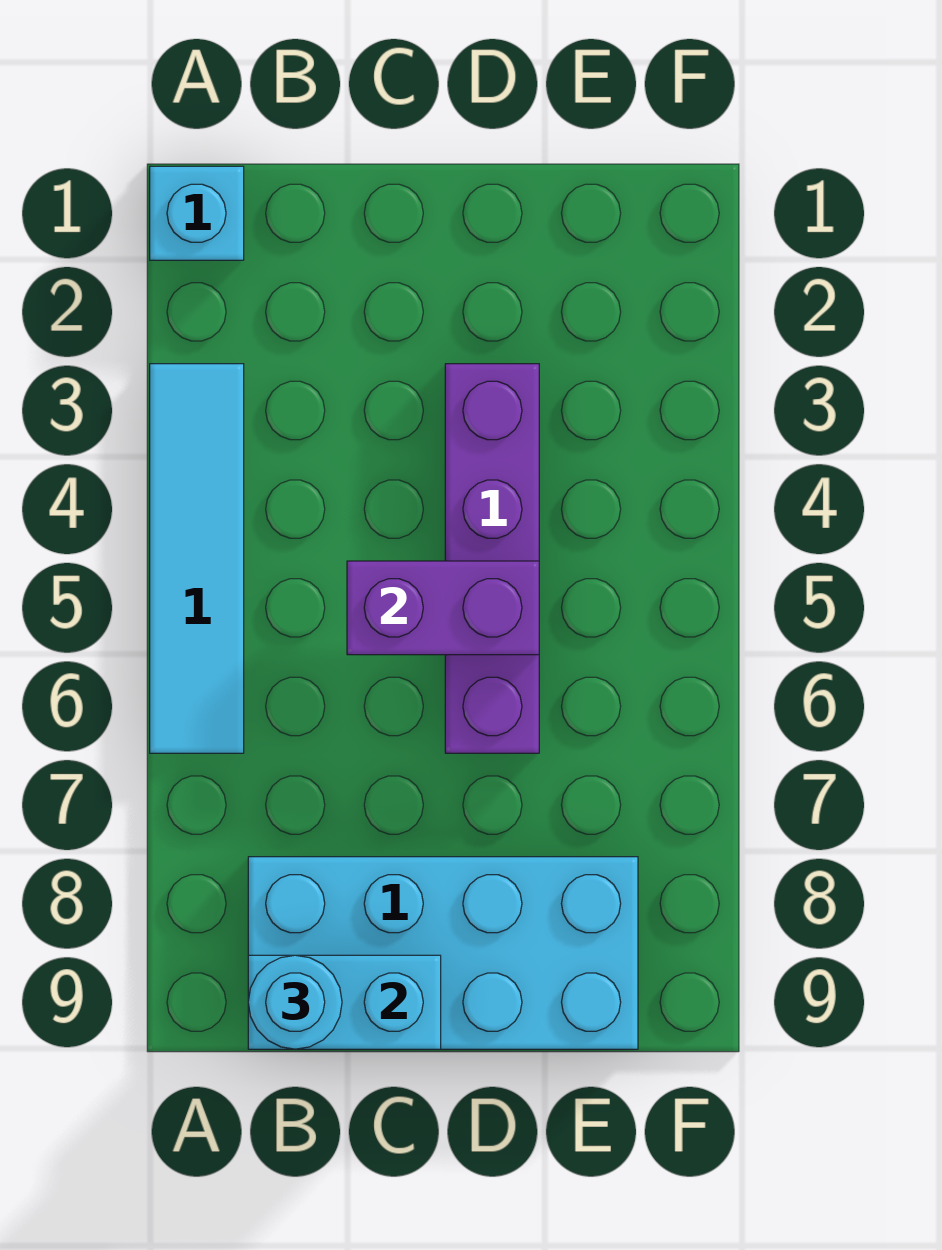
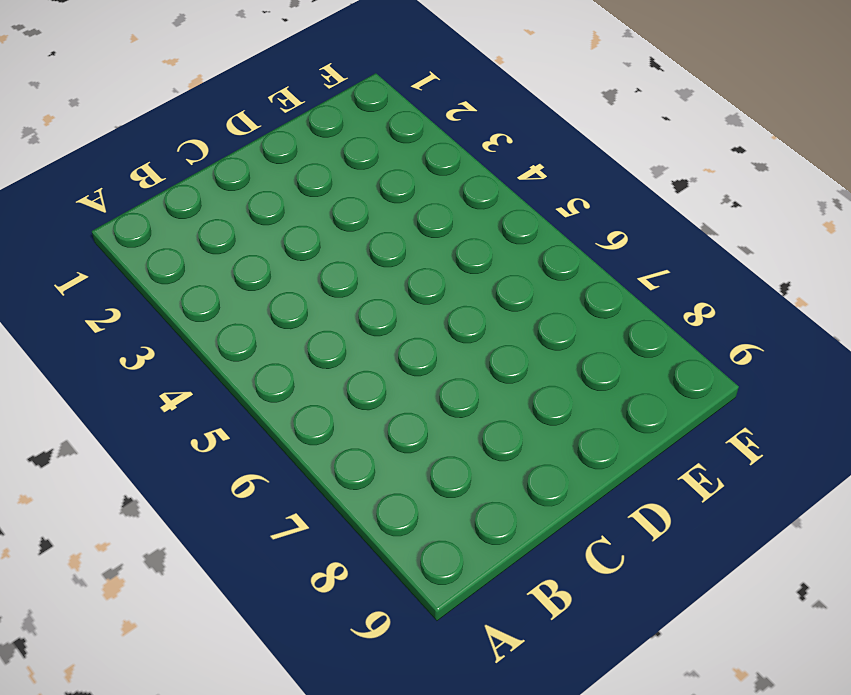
none -> cyan 1x1 brick [150,166,244,260]
none -> cyan 1x4 tile [150,364,244,753]

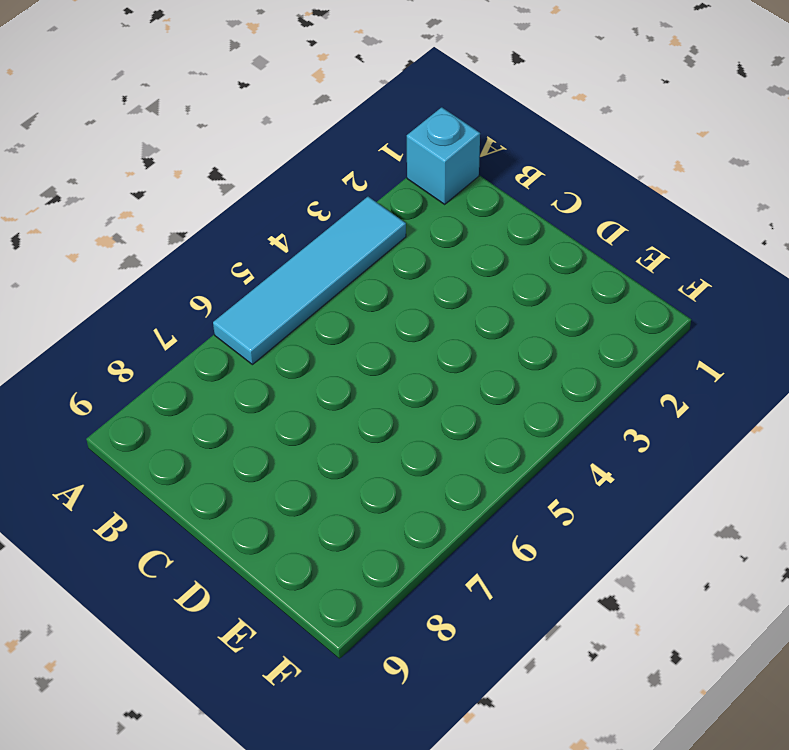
none -> cyan 2x4 brick [248,857,638,1049]
none -> purple 1x4 brick [445,364,539,753]

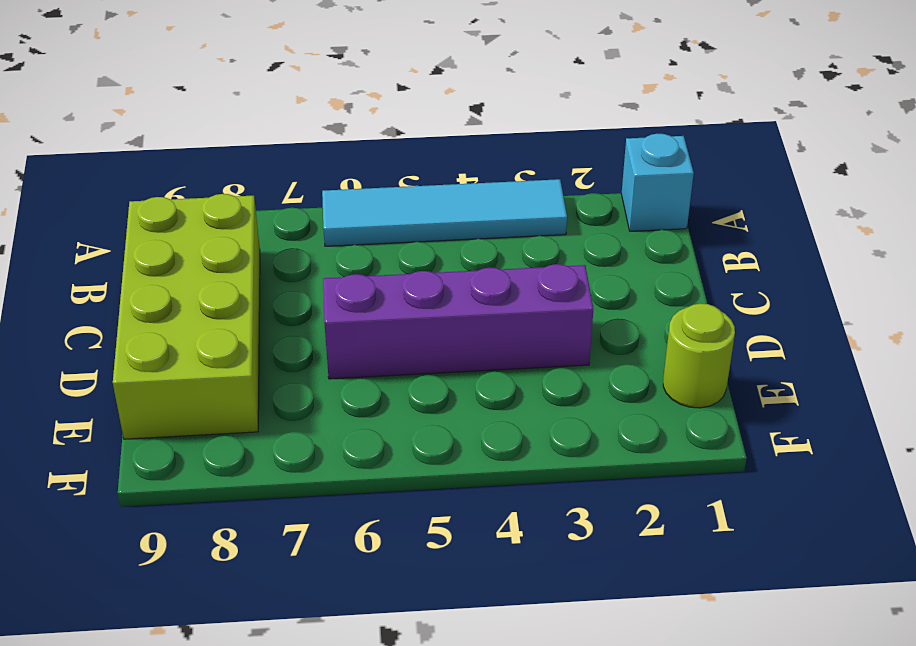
lime 2x4 brick [113,194,260,439] -> cyan 2x4 brick [248,857,638,1049]
lime 1x1 round brick [663,303,735,408] -> none
none -> cyan 1x2 brick [248,955,441,1049]
none -> purple 1x2 brick [347,561,539,655]

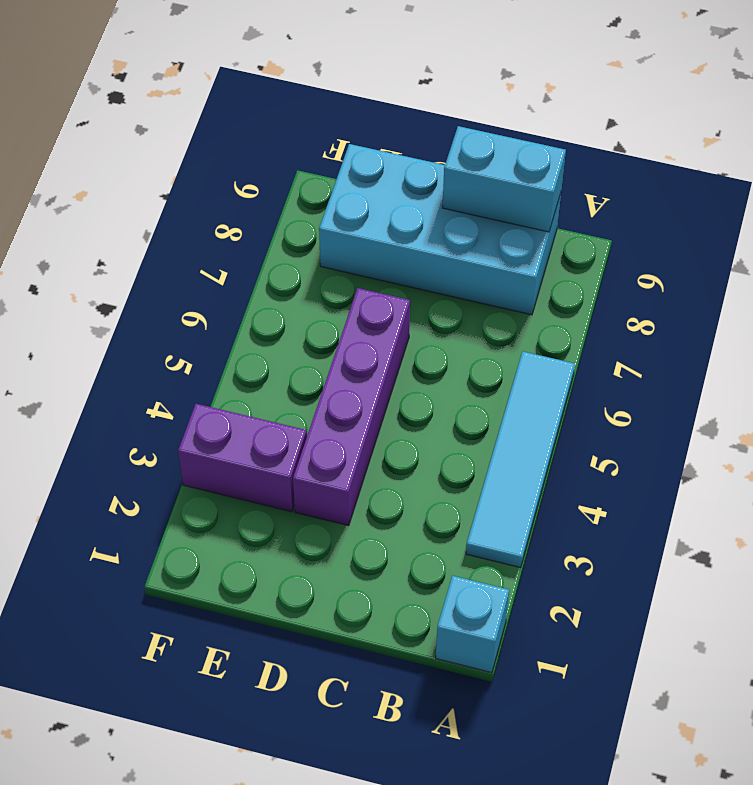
purple 1x2 brick [178,404,307,512] -> purple 1x2 brick moved to [347,561,539,655]
none -> cyan 1x1 round brick [248,955,342,1049]

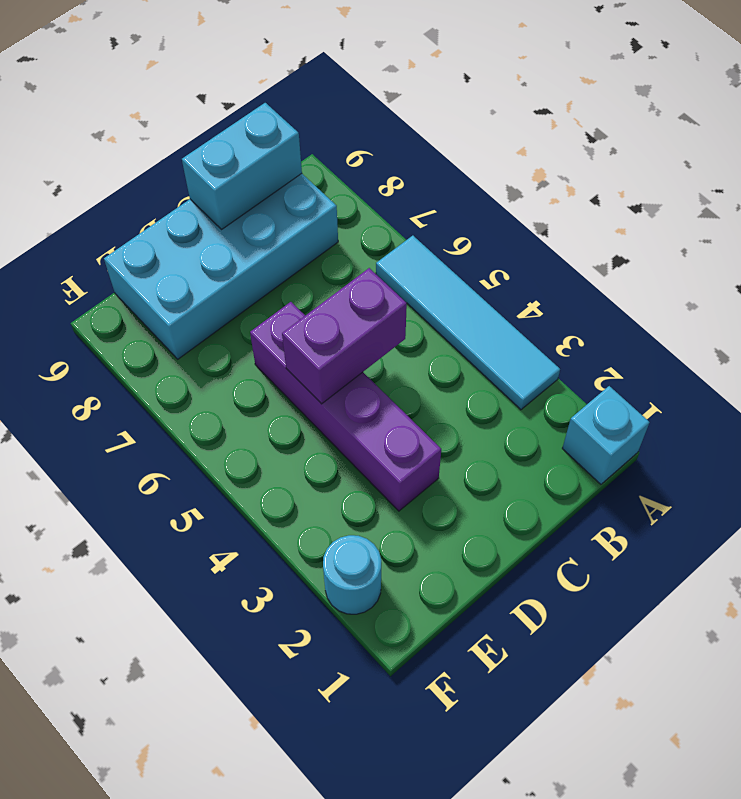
cyan 1x1 round brick [323,535,381,614] -> cyan 1x1 round brick moved to [248,955,342,1049]

